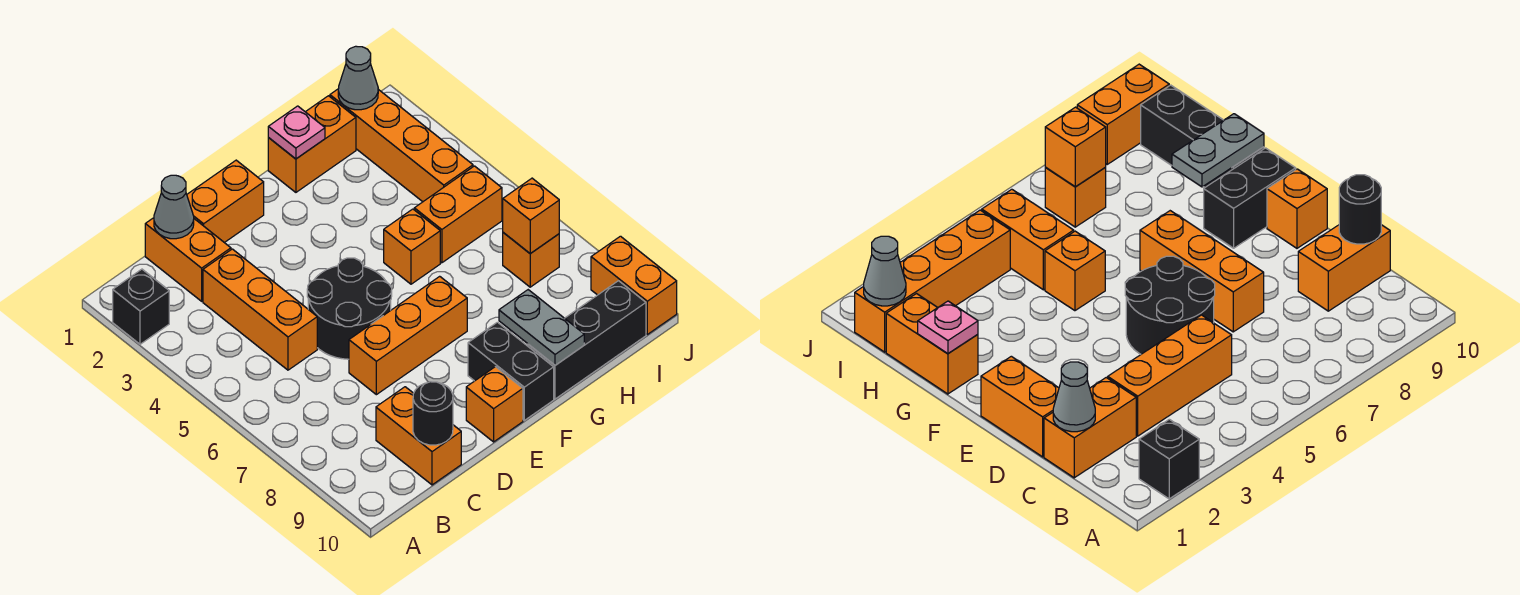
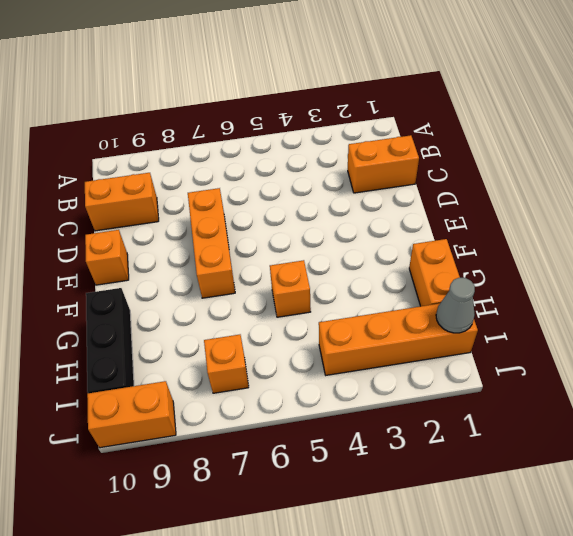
none -> black 1x1 brick [113,269,169,344]
none -> orange 1x3 brick [203,249,317,370]
none -> orange 1x2 brick [187,160,264,243]

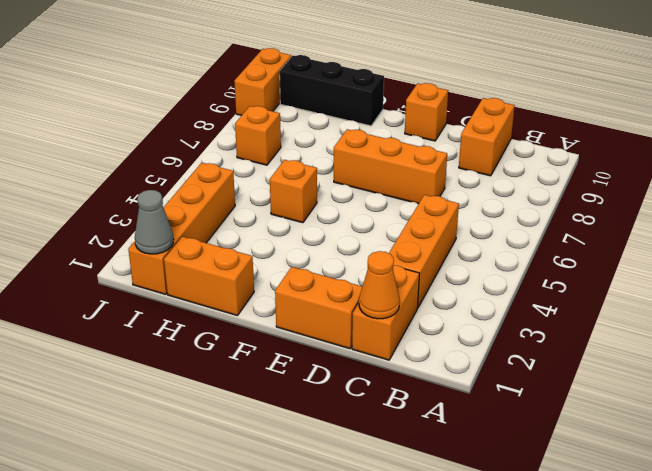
orange 1x1 cone [359,251,400,319] -> grey 1x1 cone [154,175,194,239]
none -> black 1x1 brick [113,269,169,344]
none -> black 2x2 round brick [307,258,392,359]
none -> black 1x2 brick [468,322,554,420]

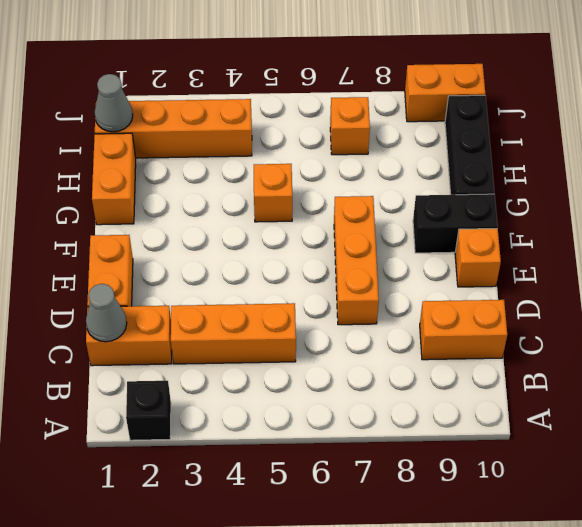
none -> black 2x2 round brick [307,258,392,359]
none -> orange 1x2 brick [414,166,502,263]
none -> black 1x1 round brick [413,382,453,445]

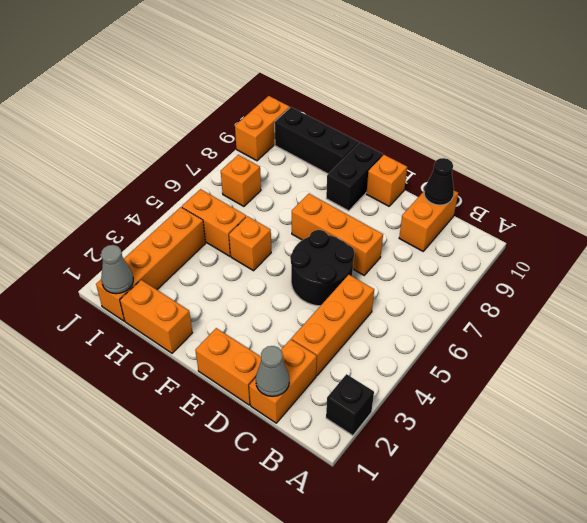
black 1x1 cone [424,158,454,205] -> black 1x1 round brick [413,382,453,445]
none -> pink 1x1 plate [268,106,325,159]
none -> grey 1x2 plate [499,290,584,365]
none -> orange 1x1 brick [503,178,559,254]

